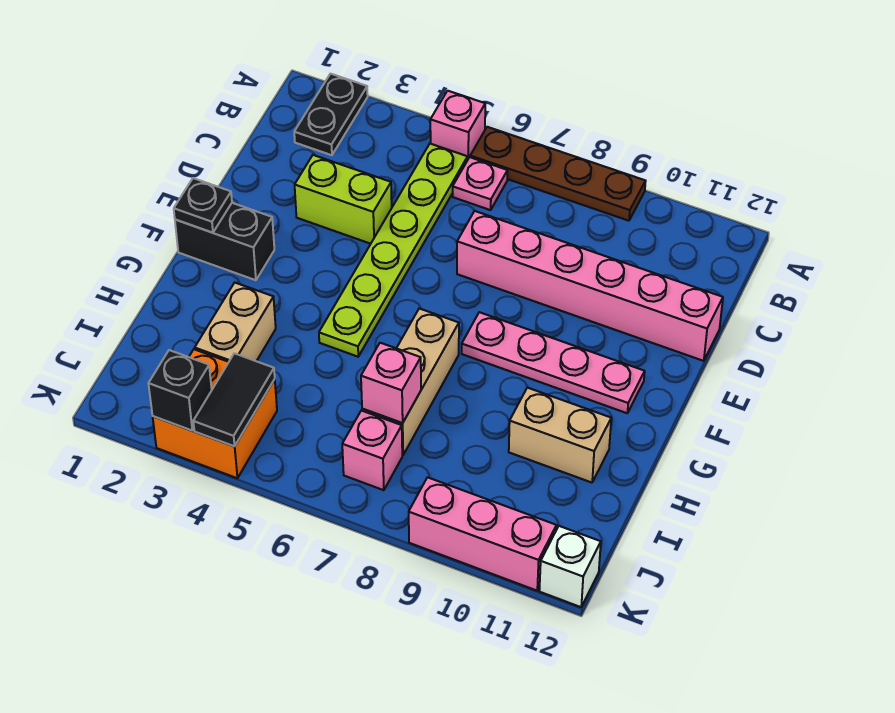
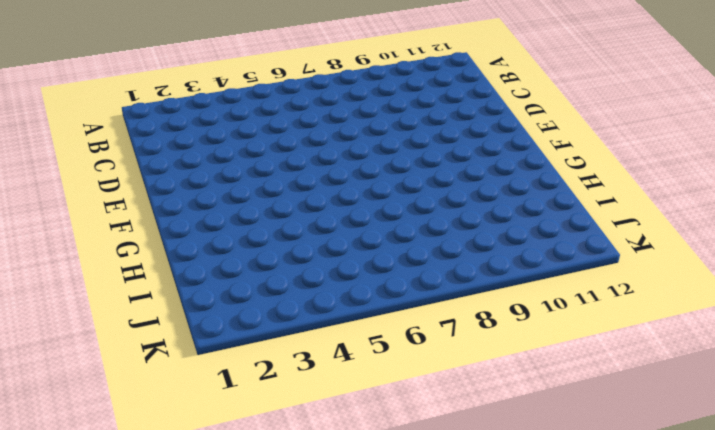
none -> black 1x2 plate [294,74,368,155]
none -> pink 1x1 brick [430,91,485,158]
none -> brown 1x4 plate [470,127,646,221]

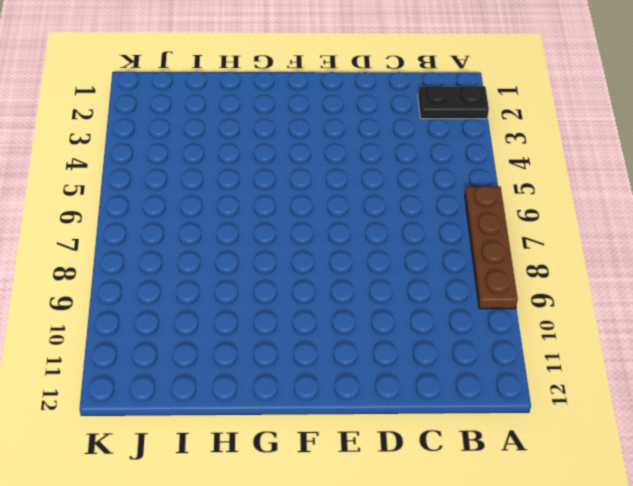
none -> pink 1x1 brick [430,91,485,158]
none -> lime 1x6 plate [319,144,468,357]
none -> pink 1x1 plate [453,157,508,210]

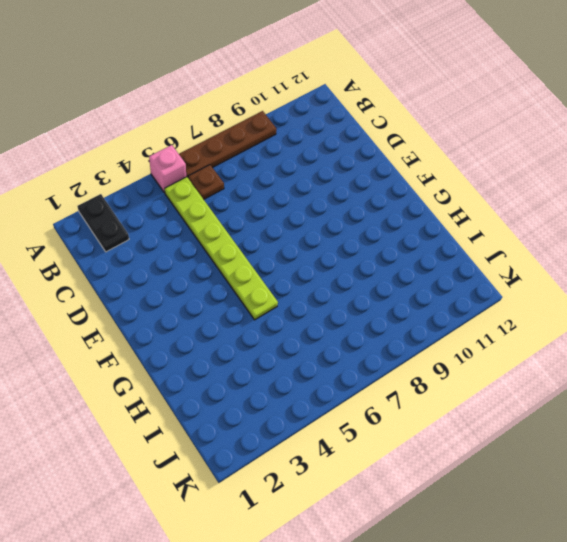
brown 1x1 plate [188,165,224,199] -> pink 1x1 plate [453,157,508,210]
none -> lime 1x2 brick [295,155,392,244]
none -> pink 1x6 brick [457,211,723,361]
none -> black 1x2 brick [175,203,274,280]

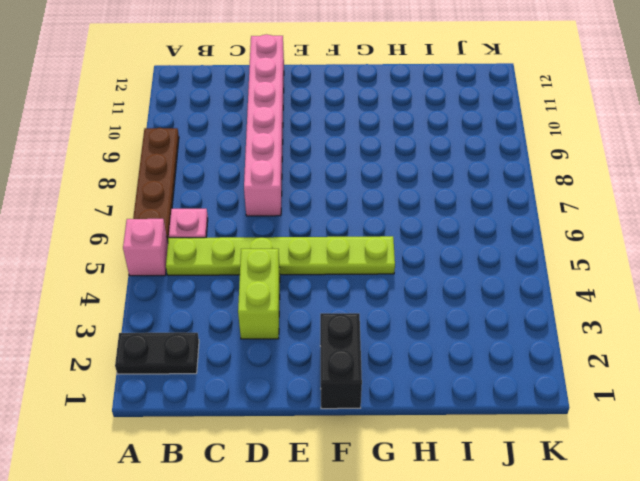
none -> pink 1x4 plate [462,312,645,413]
none -> tan 1x3 brick [362,308,459,455]
none -> tan 1x2 brick [195,283,276,362]

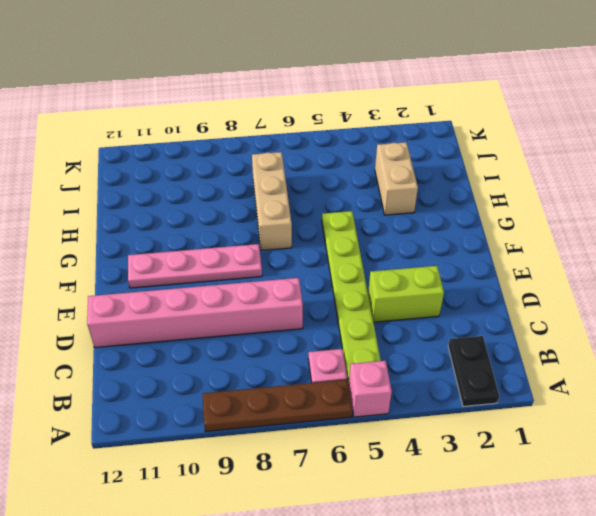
none -> black 1x2 brick [175,203,274,280]
none -> tan 1x2 brick [509,388,611,483]
none -> orange 2x2 brick [153,349,277,478]

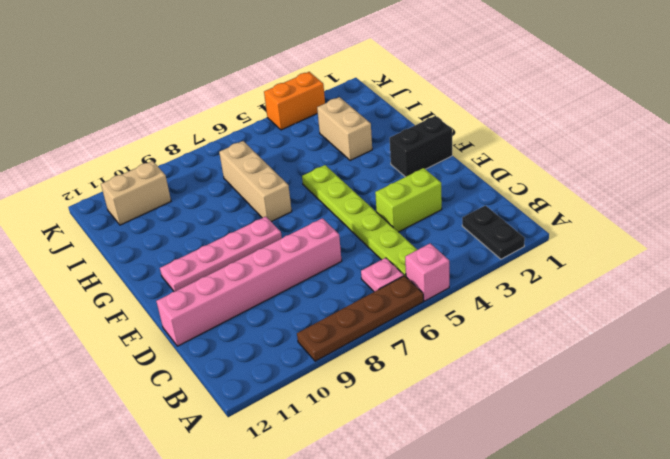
tan 1x2 brick [101,161,171,225] -> tan 1x2 brick moved to [509,388,611,483]
orange 1x2 brick [264,72,325,130] -> orange 2x2 brick [153,349,277,478]
none -> pink 1x1 brick [342,410,402,490]
none -> pink 1x3 brick [409,477,556,591]
none -> white 1x1 brick [539,526,601,607]

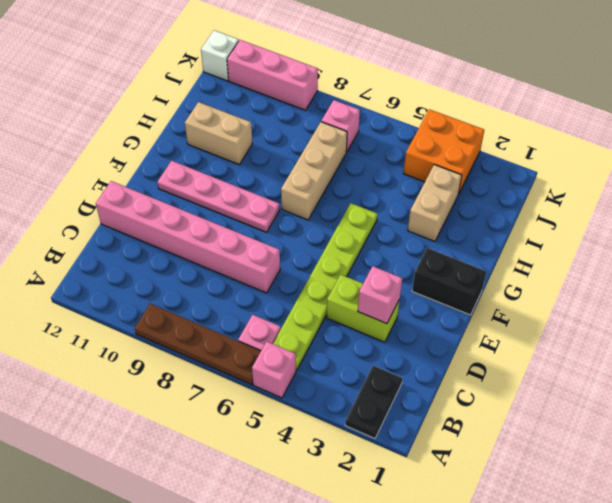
pink 1x1 brick [358,266,402,324] -> pink 1x1 brick moved to [361,343,421,423]
none -> black 1x1 plate [174,178,232,233]
none -> black 1x2 tile [193,353,275,446]
none -> black 1x1 brick [148,350,212,431]

